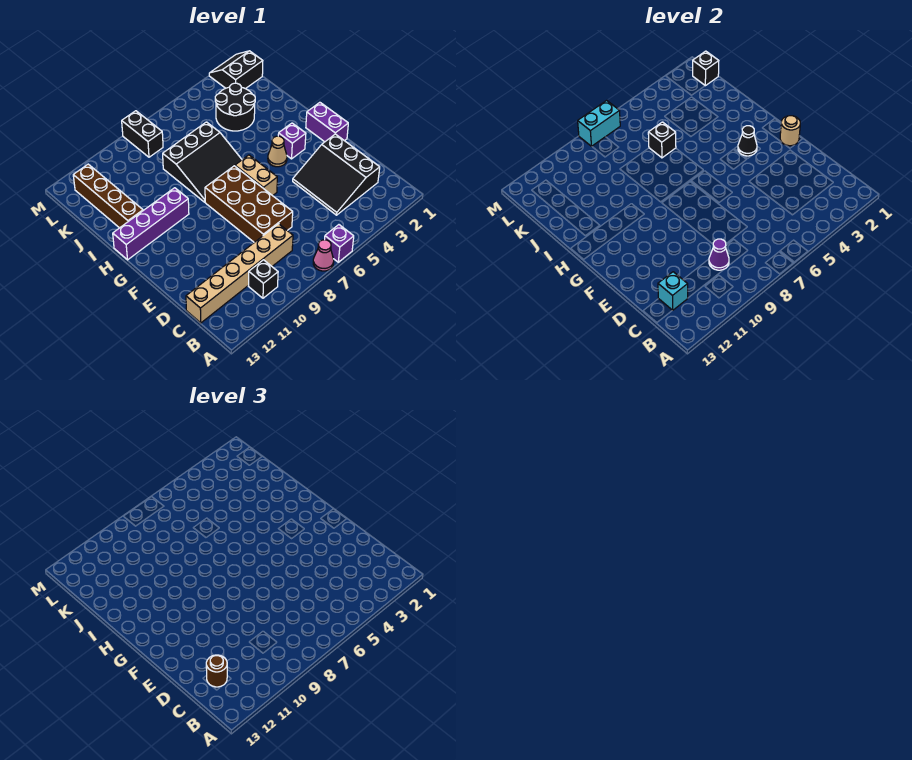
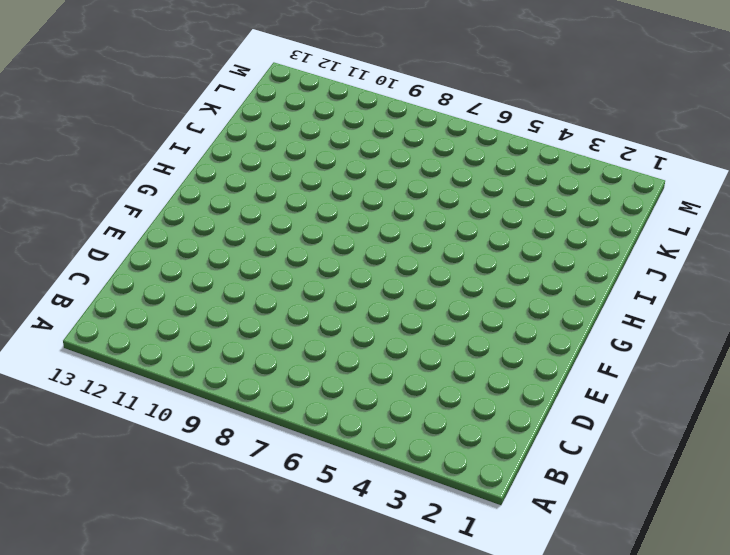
none -> purple 1x1 brick [325,225,354,262]
none -> pink 1x1 cone [313,240,334,271]
none -> black 1x1 brick [248,260,278,298]

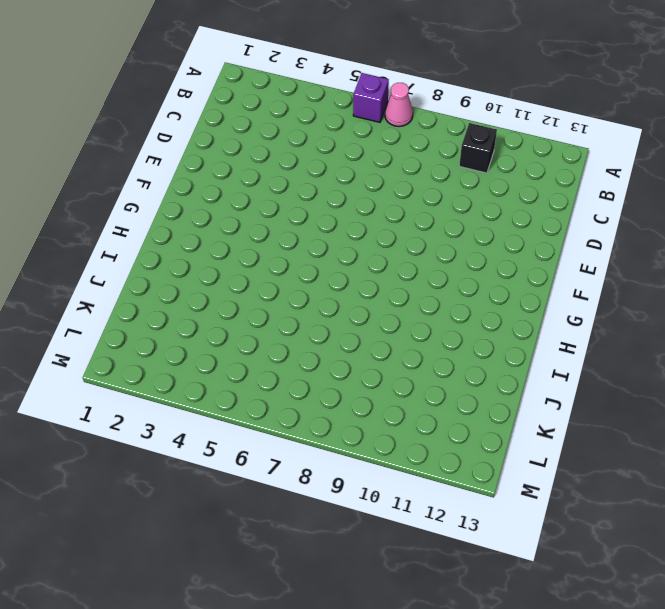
none -> black 3x3 slope [293,134,380,215]
none -> tan 1x6 brick [186,224,293,323]
none -> brown 2x4 brick [205,166,293,242]

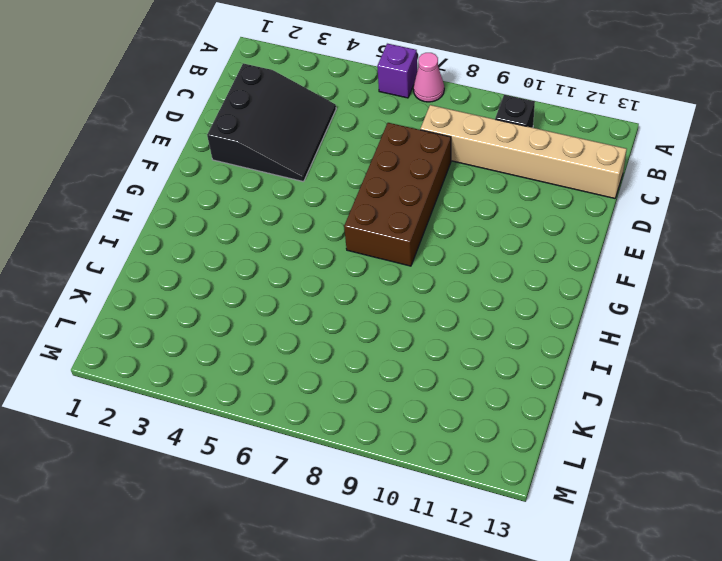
none -> purple 1x2 brick [306,102,348,142]
none -> tan 1x2 brick [235,155,277,196]
none -> purple 1x1 brick [278,123,306,159]

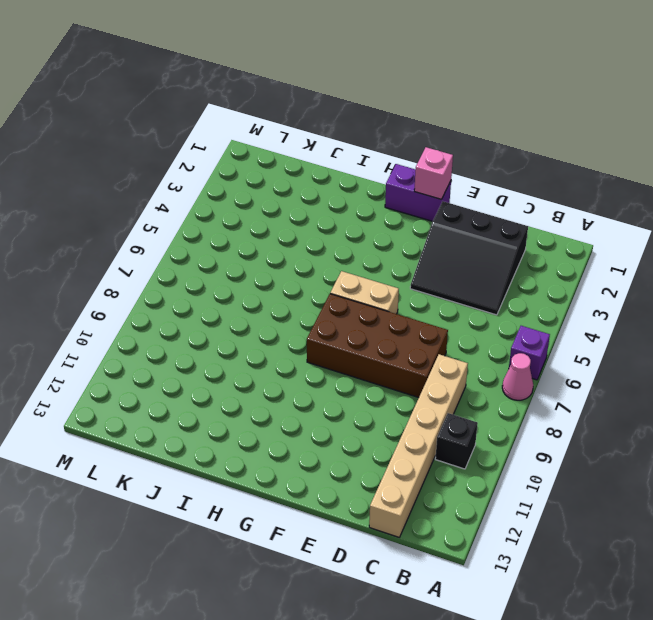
pink 1x1 brick [414,147,453,199] -> tan 1x1 round brick [780,116,800,146]
none -> purple 1x1 brick [278,123,306,159]
none -> tan 1x1 cone [268,136,287,167]
none -> black 3x3 slope [163,122,242,202]

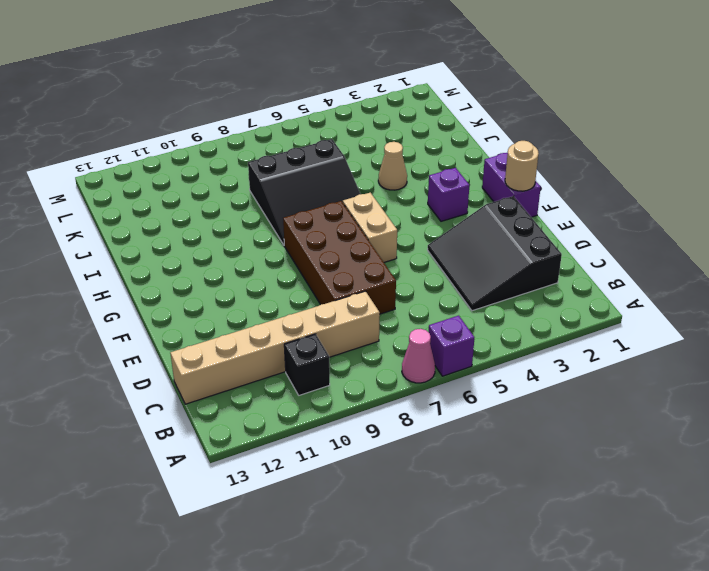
tan 1x1 cone [378,142,407,190] -> tan 1x1 cone moved to [268,136,287,167]
none -> purple 1x4 brick [113,188,189,260]
none -> brown 1x4 brick [73,164,143,228]
none -> black 2x2 round brick [215,83,255,131]

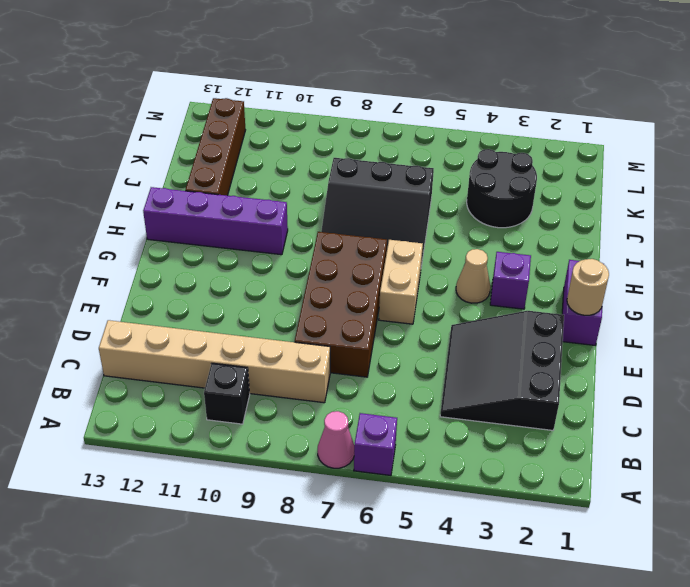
none -> black 2x2 slope [209,51,263,89]
none -> black 1x2 brick [122,111,163,157]
none -> purple 1x1 cone [709,239,729,270]

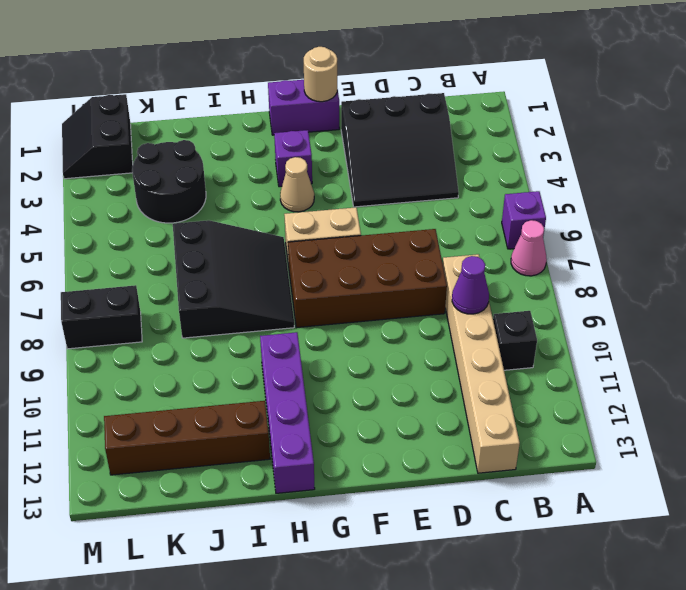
none -> cyan 1x1 brick [658,272,688,310]
none -> black 1x1 cone [738,126,757,156]
none -> black 1x1 brick [648,122,676,158]

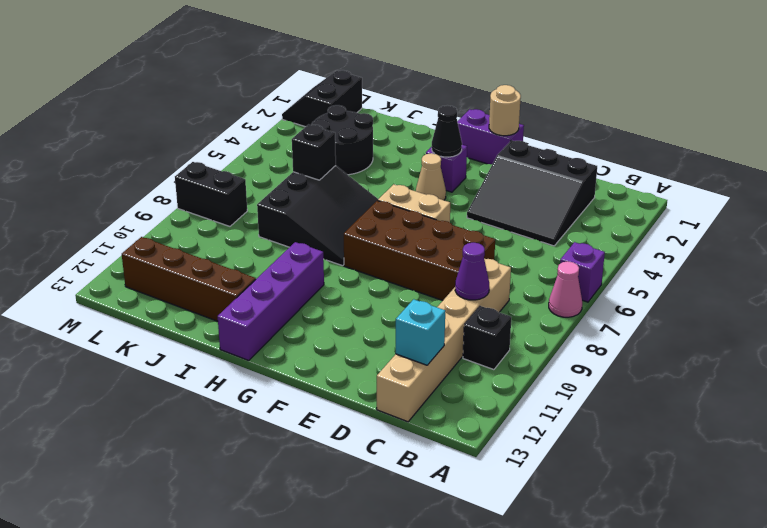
none -> black 1x1 brick [693,51,719,86]
none -> cyan 1x2 brick [578,100,620,146]
none -> brown 1x1 round brick [206,655,227,687]

